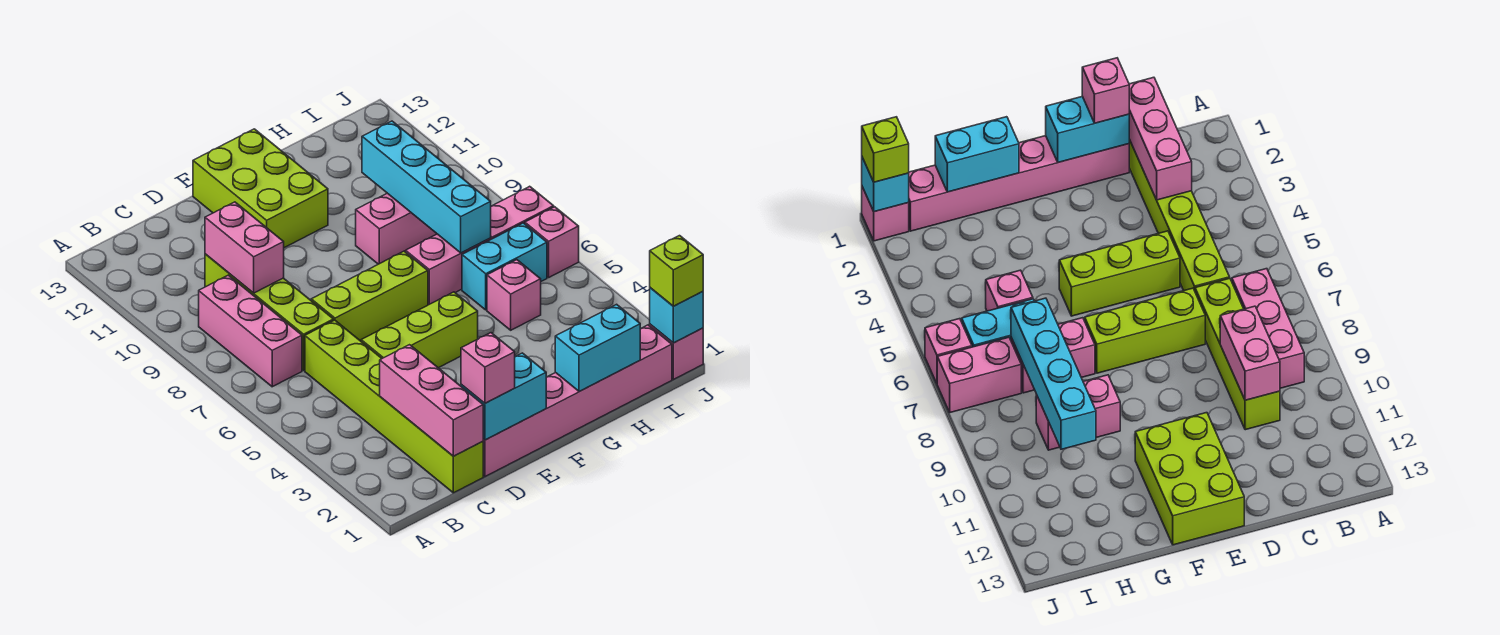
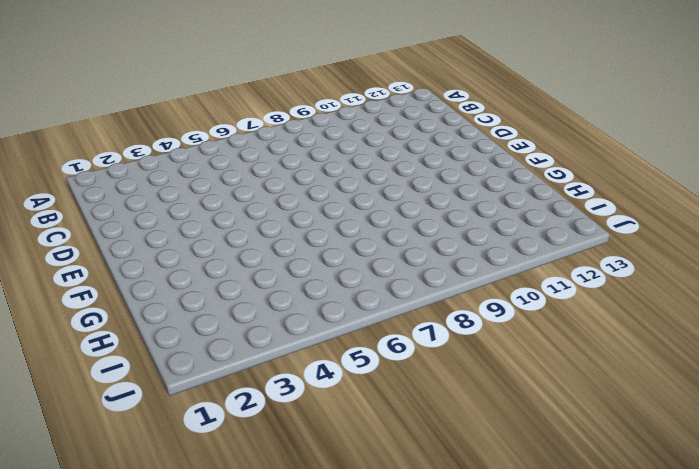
none -> pink 1x3 brick [199,275,302,387]
none -> lime 1x6 brick [305,320,483,493]
none -> lime 1x4 brick [205,254,334,370]

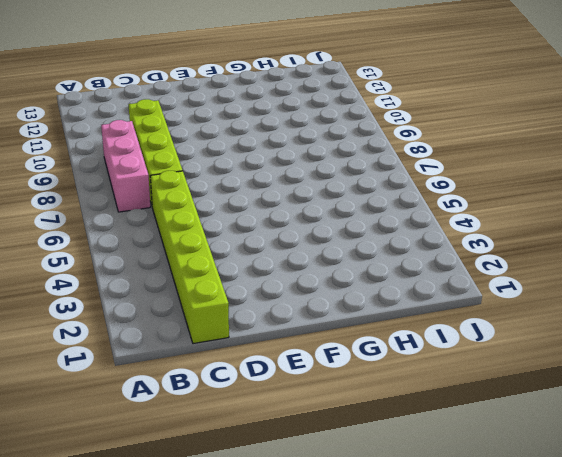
none -> pink 1x6 brick [483,325,672,477]
none -> lime 1x3 brick [361,292,478,368]
none -> lime 1x3 brick [311,251,428,341]

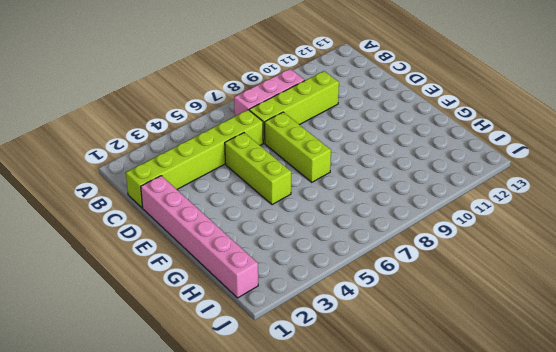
none -> lime 2x3 brick [193,129,328,248]
none -> pink 1x2 brick [406,234,491,305]
none -> pink 1x2 brick [356,193,437,264]

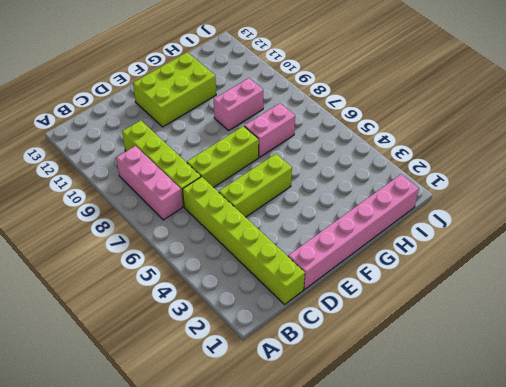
lime 2x3 brick [133,52,216,127] -> lime 2x3 brick turned to [193,129,328,248]
none -> pink 1x1 brick [487,260,541,330]
none -> cyan 1x2 brick [462,223,547,310]
none -> pink 1x2 brick [491,186,554,239]

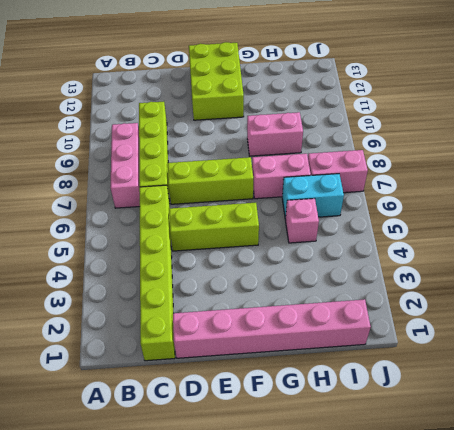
none -> pink 1x1 brick [650,324,703,380]
none -> pink 1x1 brick [525,207,579,277]
none -> pink 1x3 brick [380,345,483,456]

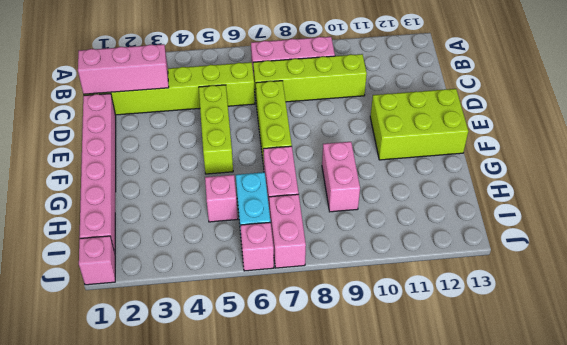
none -> pink 1x2 brick [205,202,284,293]
none -> cyan 1x2 brick [461,353,546,440]
none -> cyan 1x2 brick [555,304,640,392]

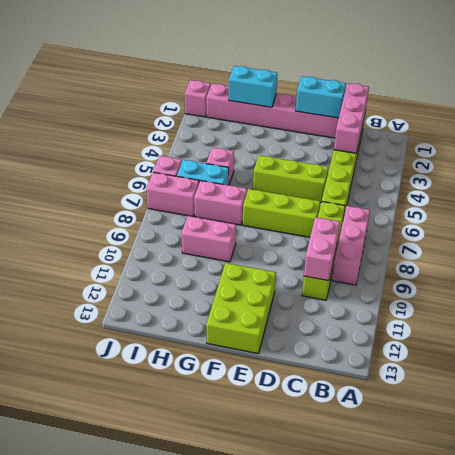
none -> cyan 1x4 brick [362,121,491,253]
none -> cyan 1x1 brick [650,288,703,343]
none -> pink 1x1 brick [461,333,515,403]

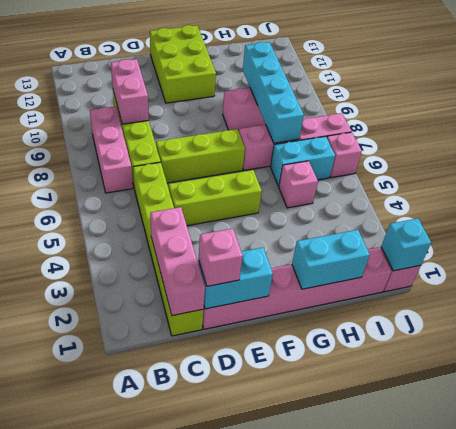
none -> lime 1x1 brick [650,236,703,306]

